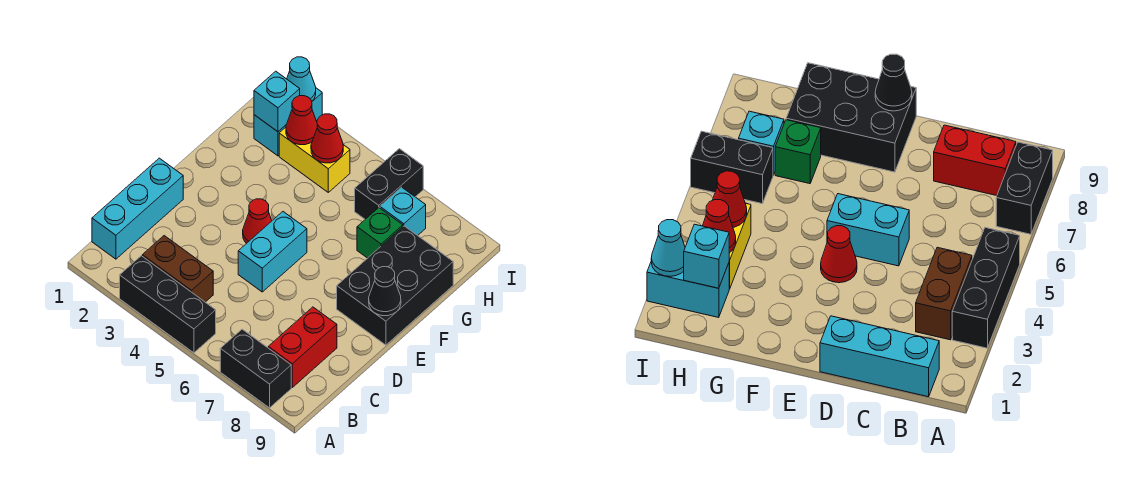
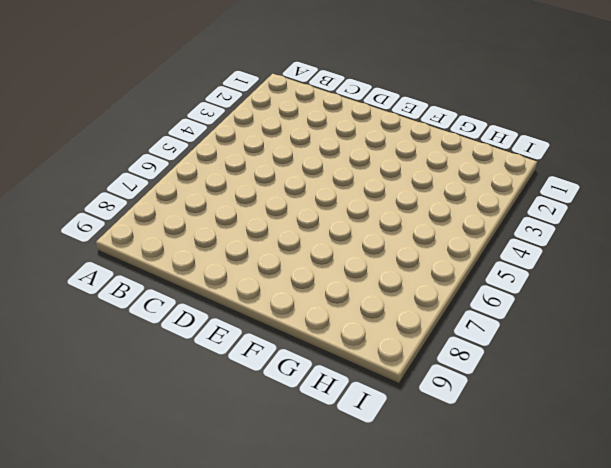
none -> black 1x3 brick [120,256,216,353]
none -> black 1x2 brick [220,329,291,408]
none -> cyan 1x3 brick [92,158,183,259]

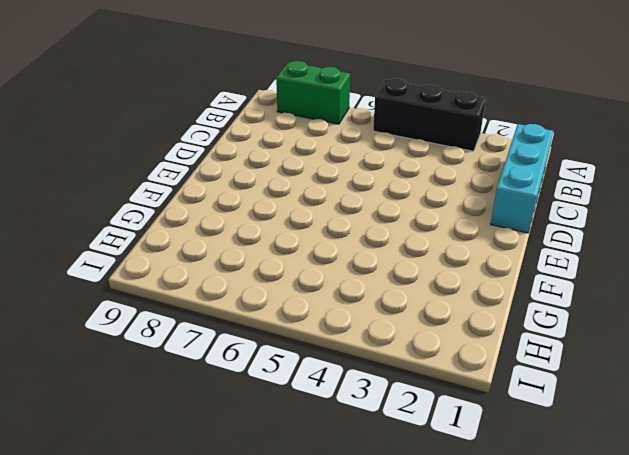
green 1x2 brick [276,61,350,124] -> black 1x2 brick [220,329,291,408]
none -> brown 1x2 brick [142,236,213,302]
none -> red 1x2 brick [268,307,337,387]
none -> cyan 1x2 brick [238,212,307,292]

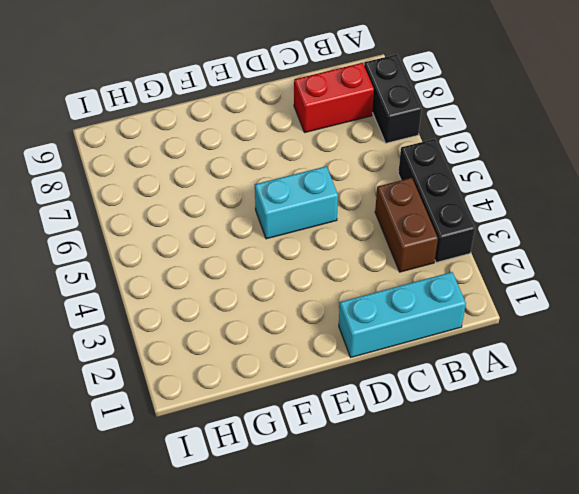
none -> red 1x1 cone [243,199,272,243]
none -> black 2x3 brick [337,226,453,345]
none -> green 1x1 brick [357,208,403,258]

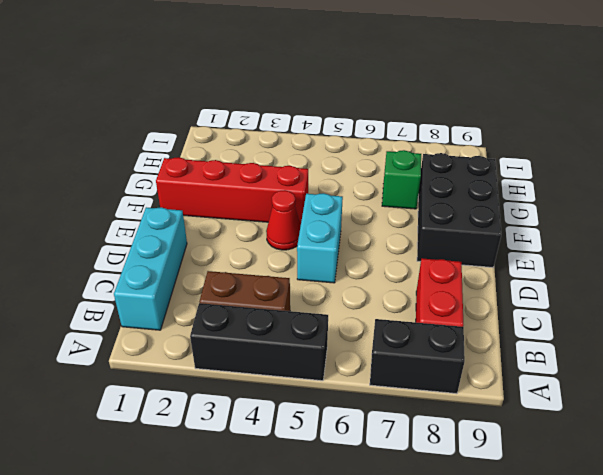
red 1x4 brick [156,157,308,225] -> none
none -> cyan 1x2 brick [254,88,322,156]
none -> yellow 1x2 brick [279,127,350,192]
none -> black 1x2 brick [355,149,423,219]

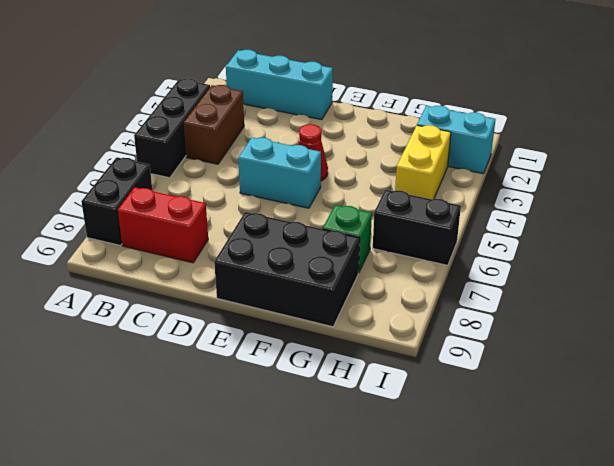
none -> cyan 1x1 brick [380,187,426,236]
none -> black 1x1 cone [369,267,401,316]
none -> cyan 1x1 brick [254,71,300,132]

